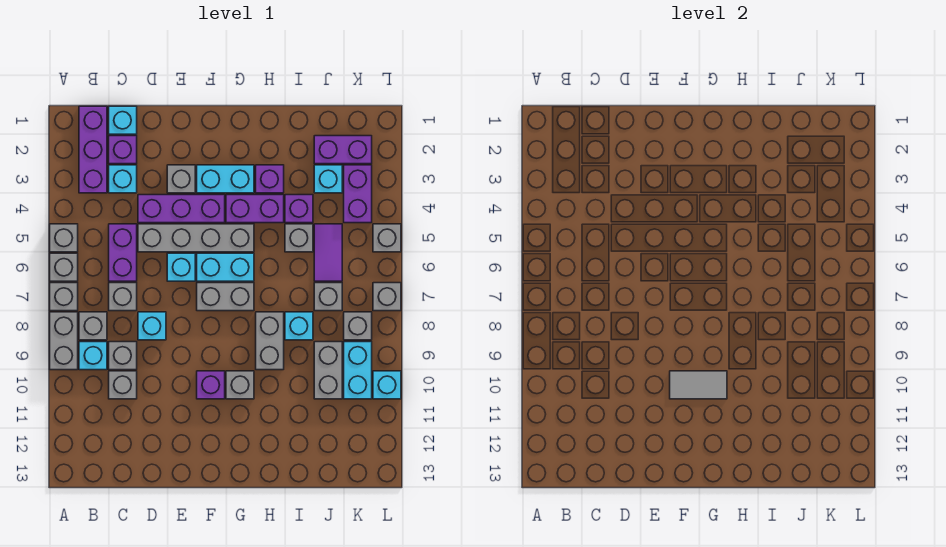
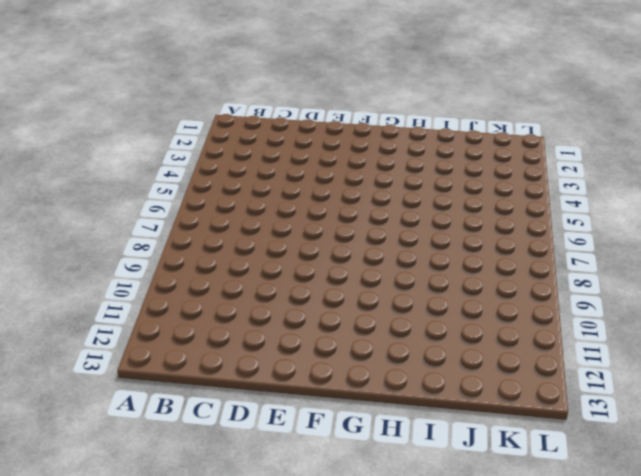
none -> grey 1x1 brick [50,224,78,252]
none -> grey 1x1 brick [50,253,78,281]
none -> grey 1x1 brick [50,283,78,311]
none -> grey 1x2 brick [50,312,78,370]

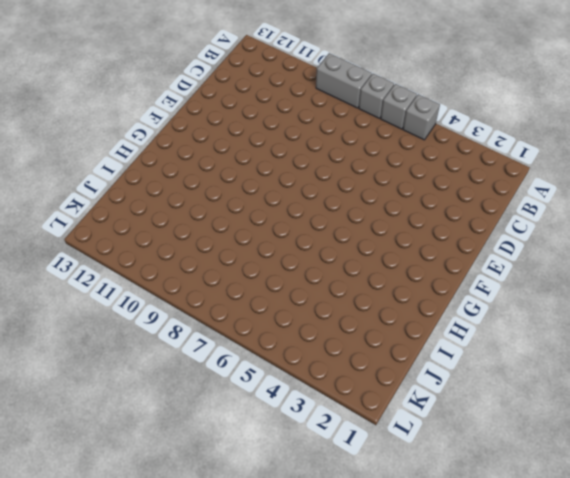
none -> purple 1x3 brick [79,106,107,193]
none -> grey 1x1 brick [79,312,107,340]
none -> cyan 1x1 brick [79,342,107,370]
none -> cyan 1x1 brick [109,106,137,134]

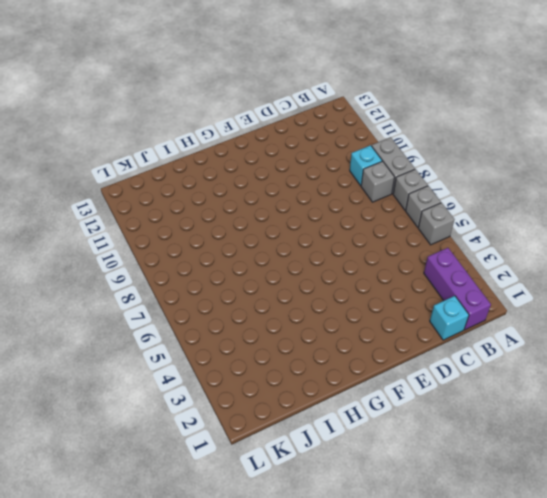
none -> purple 1x1 brick [109,136,137,164]
none -> cyan 1x1 brick [109,165,137,193]
none -> purple 1x2 brick [109,224,137,281]
none -> grey 1x1 brick [109,283,137,311]

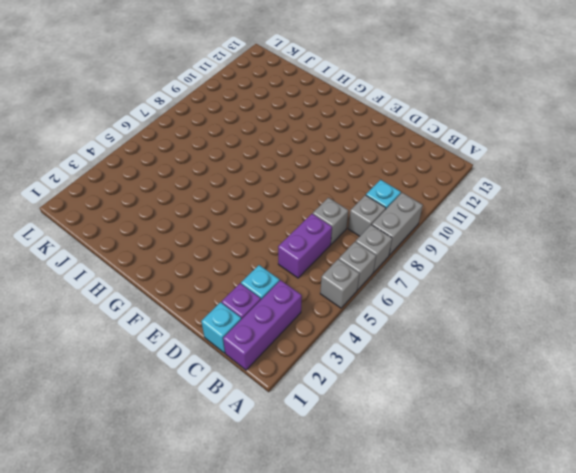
none -> grey 1x1 brick [109,342,137,370]
none -> grey 1x1 brick [109,371,137,399]
none -> purple 1x3 brick [138,195,225,223]
none -> grey 1x4 brick [138,224,254,252]

